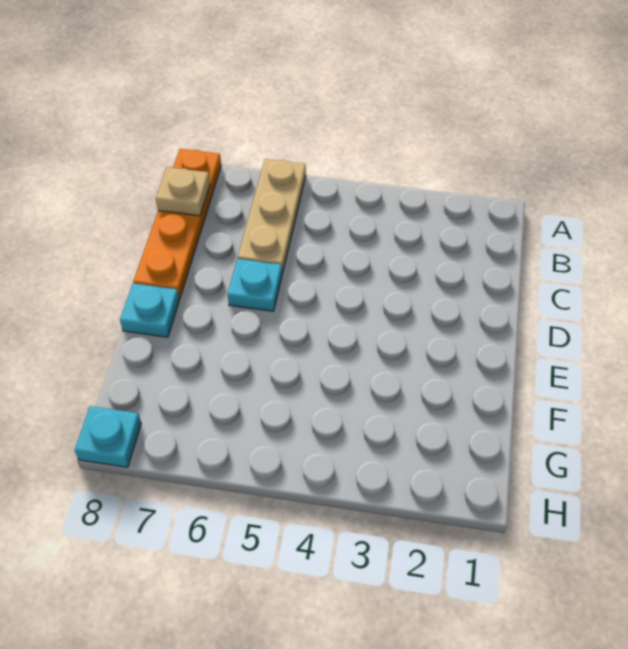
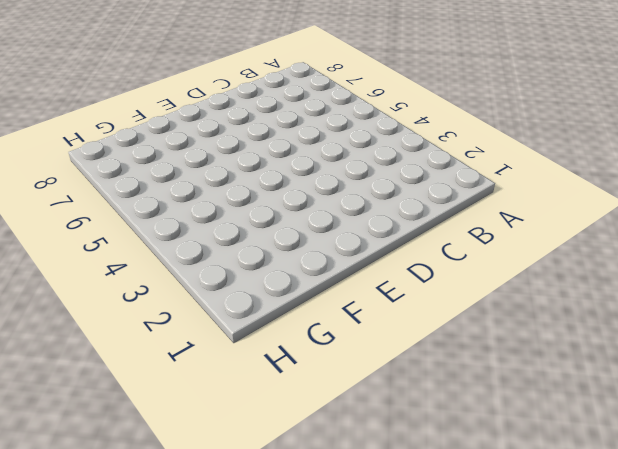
none -> tan 1x3 plate [238,159,306,274]
none -> orange 1x4 plate [133,149,221,299]

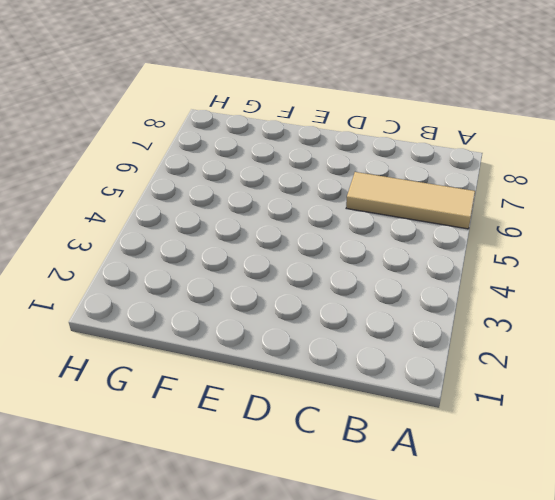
tan 1x3 tile [346,172,475,229] -> tan 1x3 plate [238,159,306,274]
none -> orange 1x4 plate [133,149,221,299]
none -> cyan 1x1 plate [228,259,282,311]

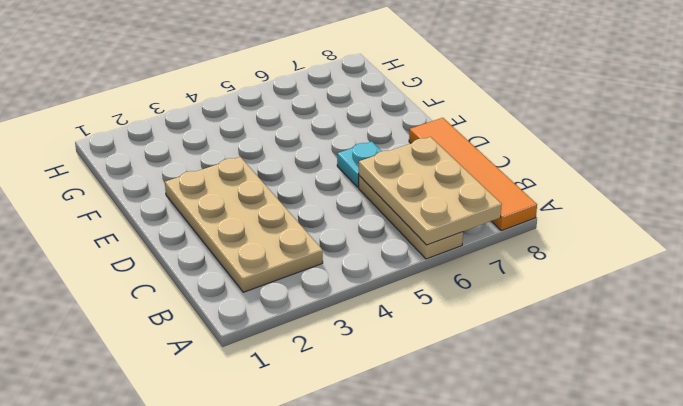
tan 2x3 plate [359,137,502,245] -> none
orange 1x4 tile [409,118,537,231] -> orange 1x4 plate [133,149,221,299]
tan 2x4 plate [165,157,323,292] -> none
none -> cyan 1x1 plate [120,283,179,337]
none -> cyan 1x1 plate [75,406,141,467]

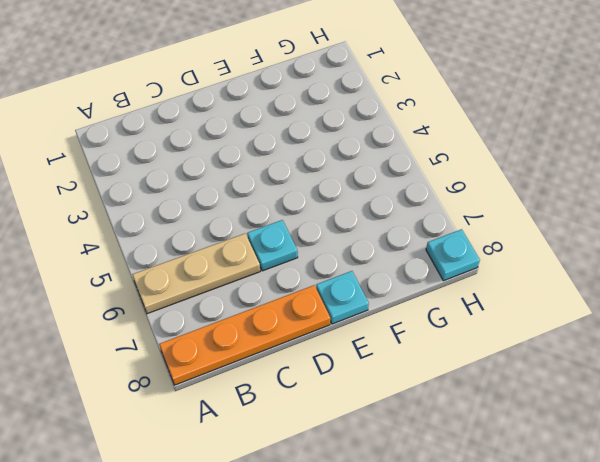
none -> tan 1x1 plate [156,167,210,216]

